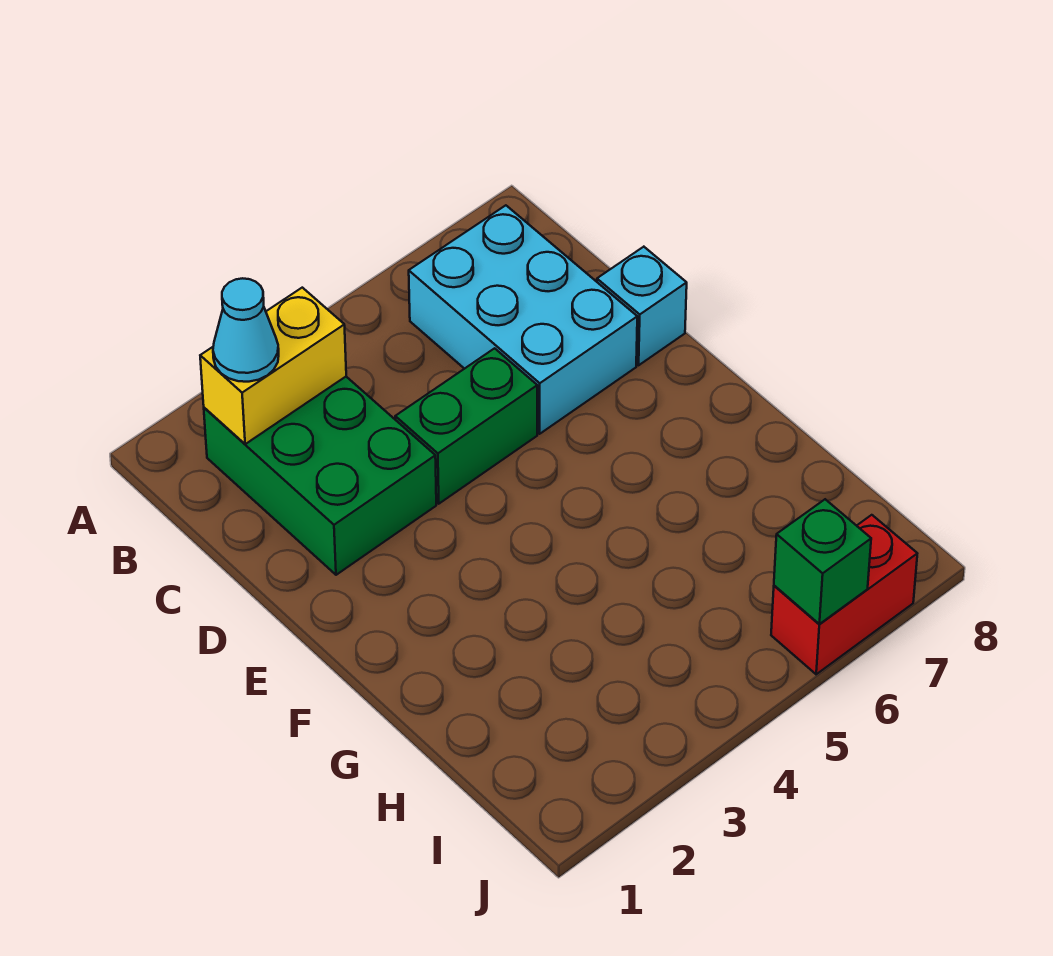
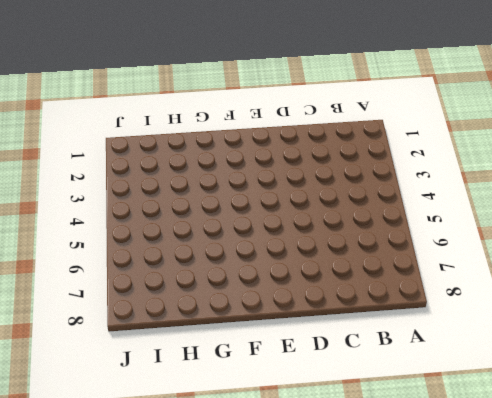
none -> green 2x3 brick [204,377,436,575]
none -> cyan 2x3 brick [409,205,637,434]

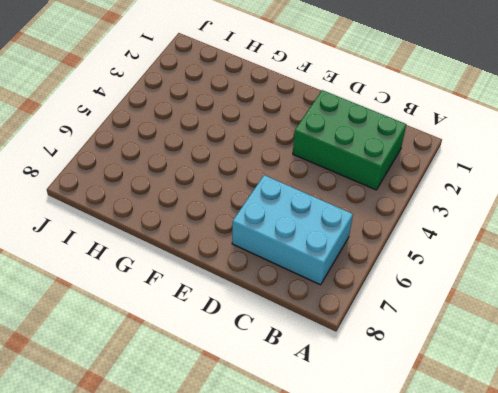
none -> green 1x2 brick [395,348,537,504]
none -> cyan 1x1 brick [597,247,687,365]

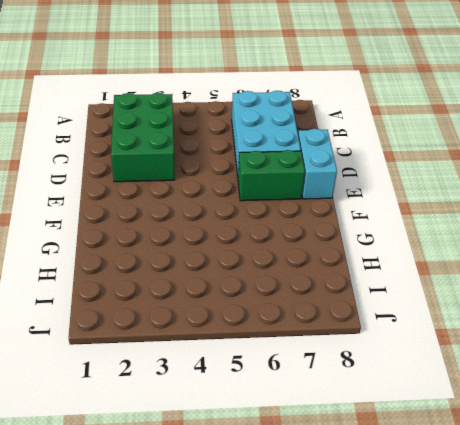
cyan 1x2 brick [298,129,337,199] -> cyan 1x1 brick [597,247,687,365]
green 1x2 brick [238,150,305,201] -> green 1x2 brick moved to [395,348,537,504]
none -> red 1x2 brick [771,515,917,674]
none -> yellow 1x2 brick [200,288,346,444]

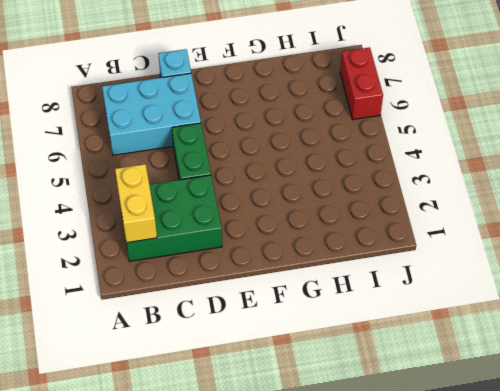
none -> green 1x1 brick [774,499,871,624]
none -> cyan 1x1 cone [213,278,279,382]

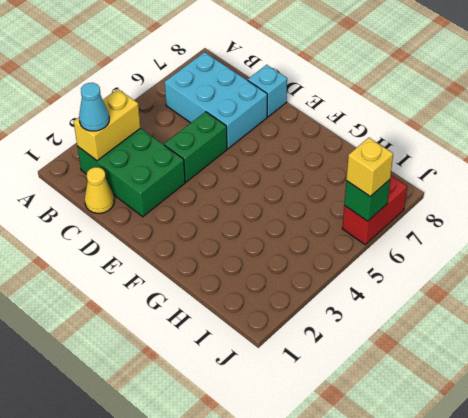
yellow 1x1 cone [85,167,114,213] -> none
yellow 1x1 brick [346,138,393,197] -> none

